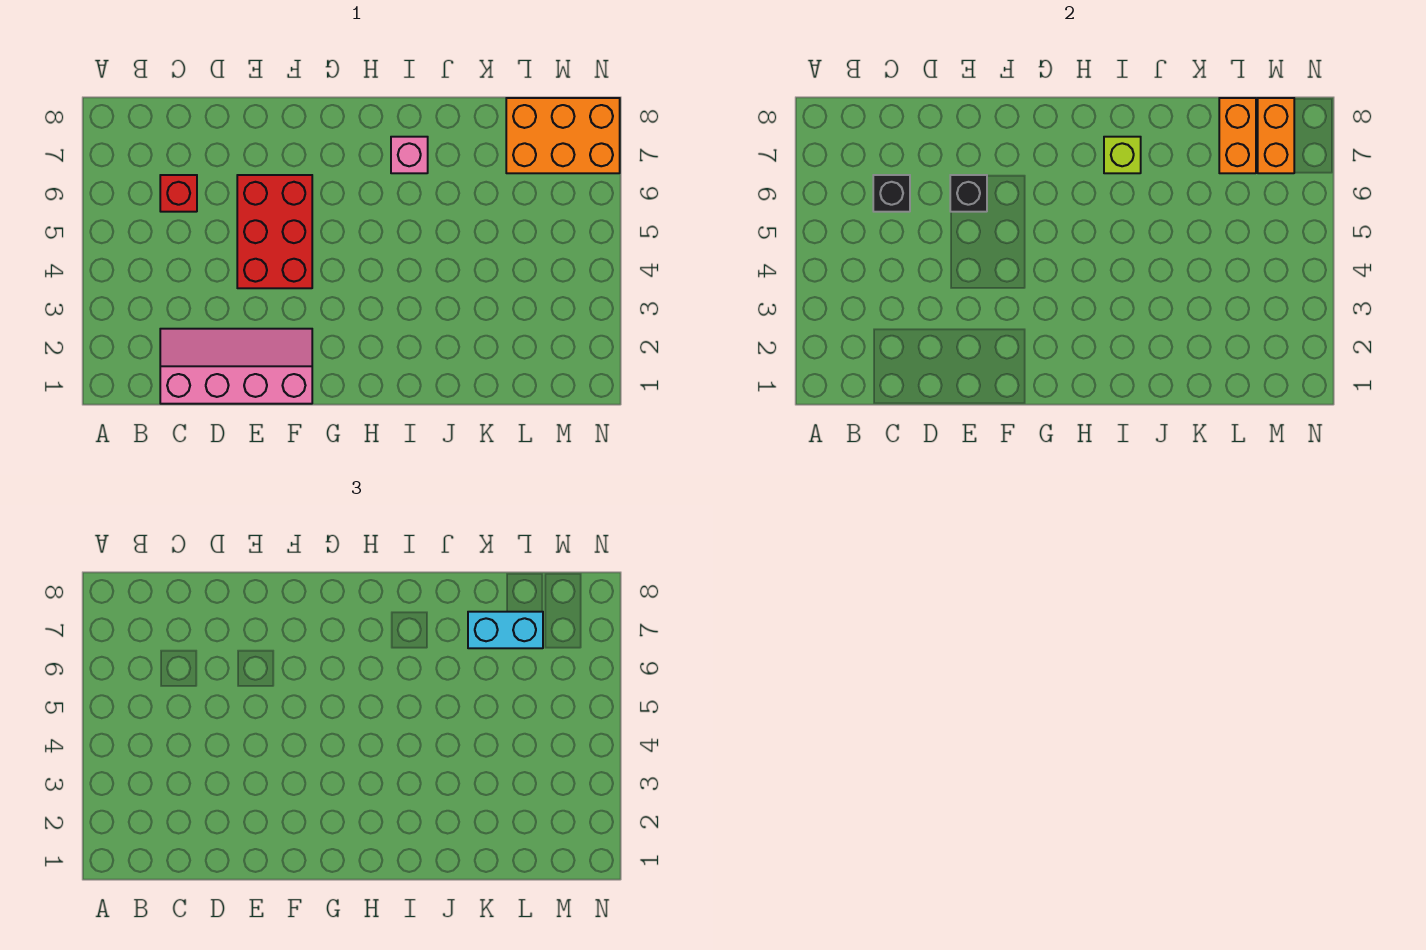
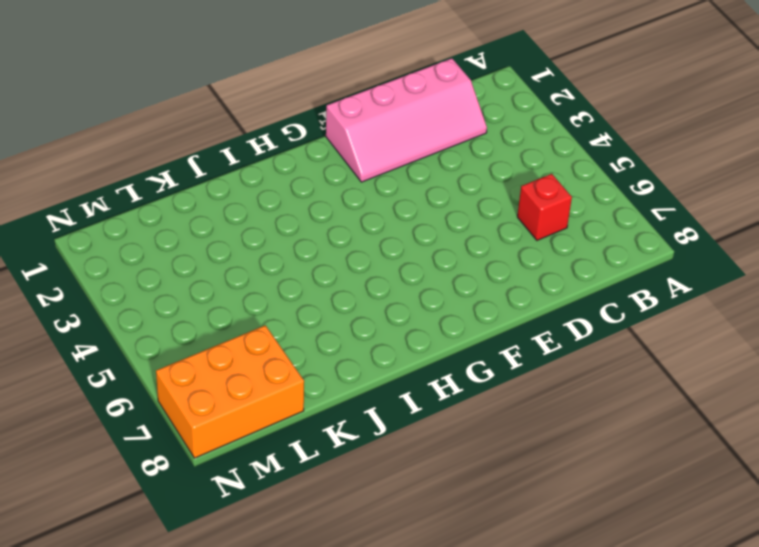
none -> red 2x3 brick [237,175,312,288]
none -> pink 1x1 brick [391,137,428,173]

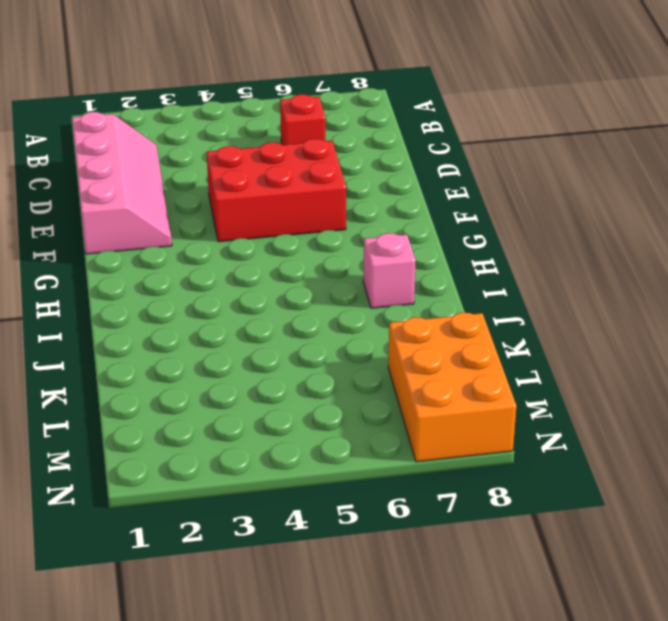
none -> black 1x1 brick [873,175,910,212]
none -> black 1x1 brick [950,175,987,212]

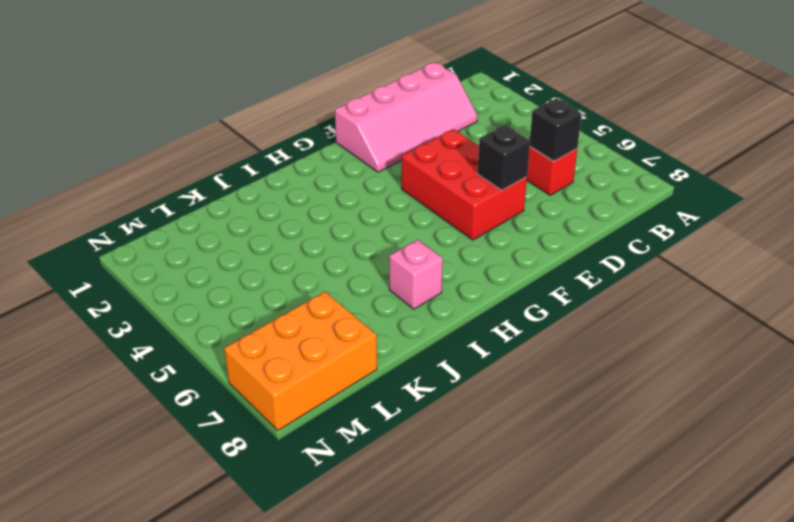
none -> lime 1x1 brick [1104,137,1141,173]
none -> orange 1x2 brick [1219,98,1256,173]

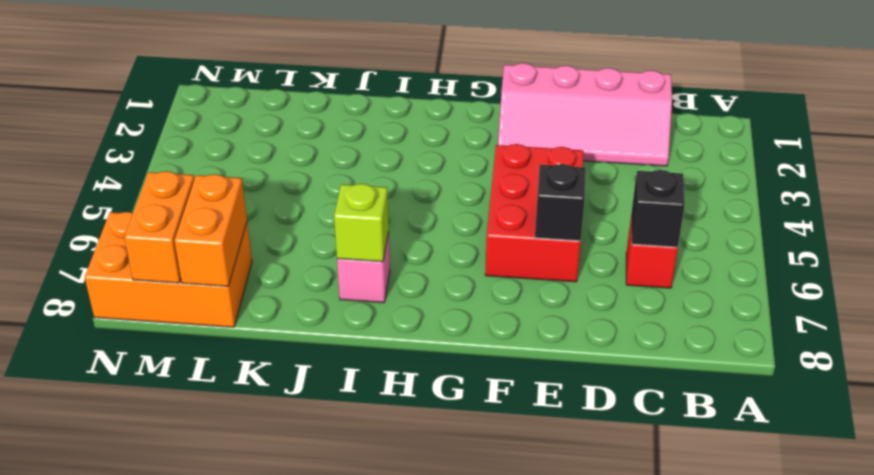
none -> cyan 1x2 brick [468,612,543,648]

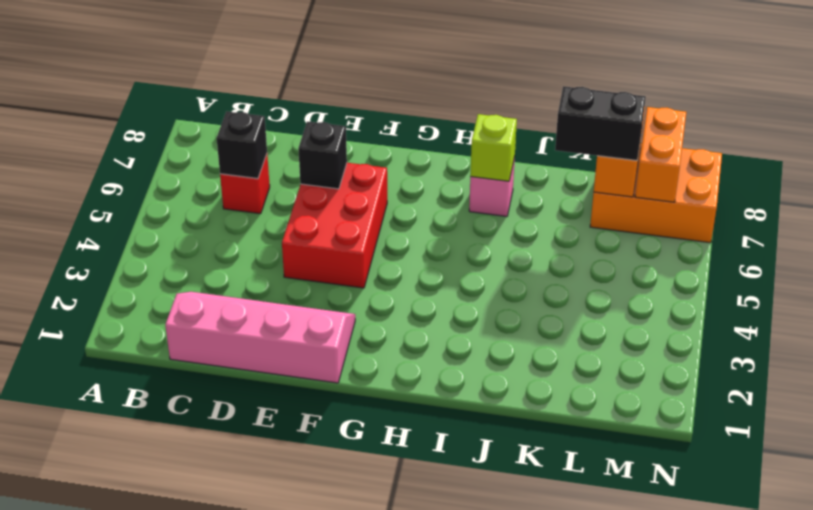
black 1x2 brick [555,86,646,160] -> cyan 1x2 brick [468,612,543,648]

